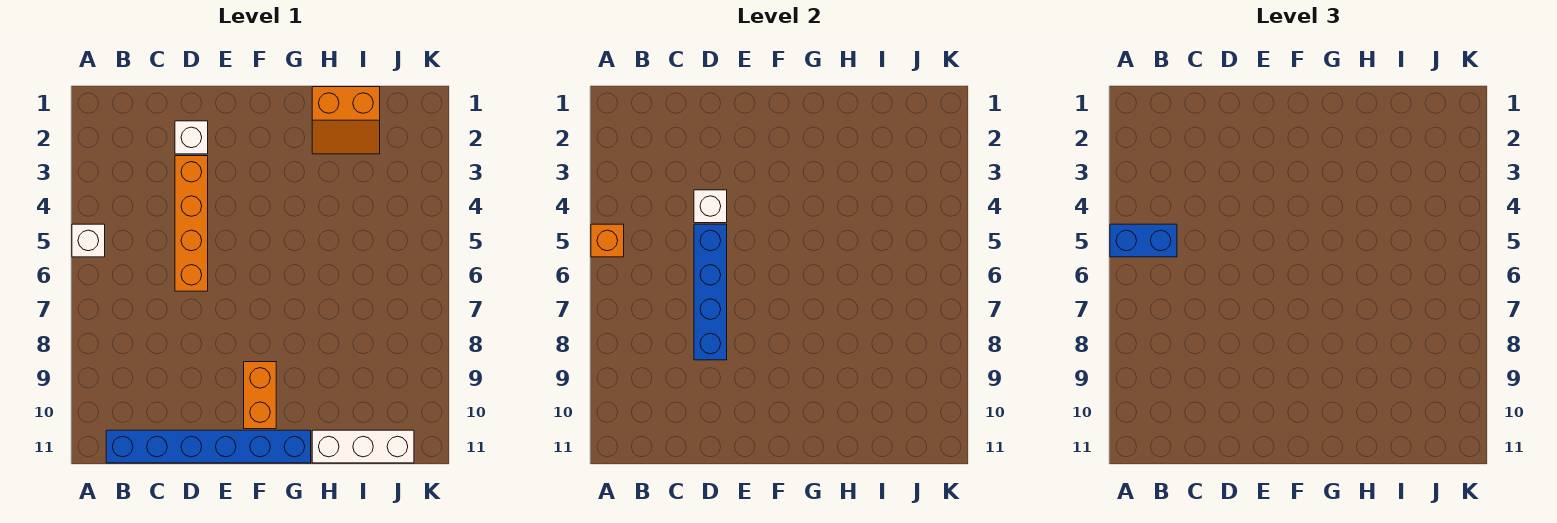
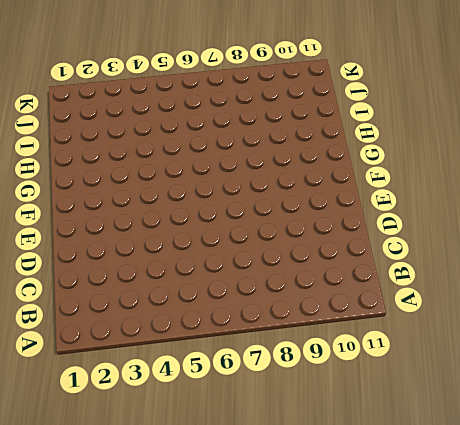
none -> white 1x1 brick [72,224,105,257]
none -> blue 1x6 brick [106,430,311,463]

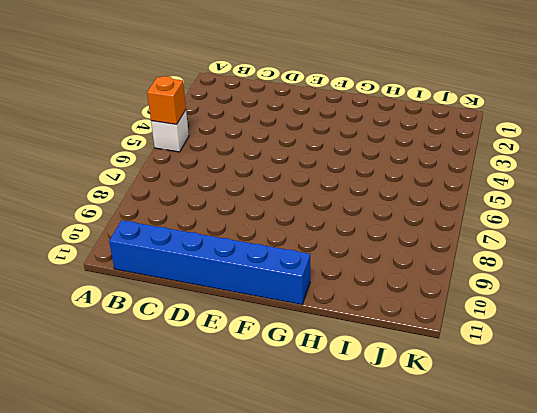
none -> white 1x1 brick [175,121,208,154]
none -> orange 1x4 brick [175,156,208,291]

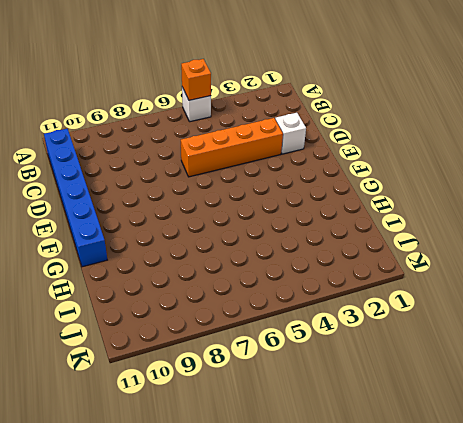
none -> orange 1x2 brick [244,362,276,429]
none -> orange 2x2 slope [312,87,380,154]

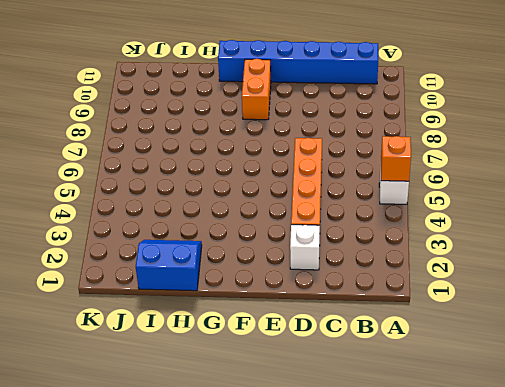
blue 2x2 slope [136,240,202,291] -> orange 2x2 slope [312,87,380,154]
none -> white 1x3 brick [312,430,414,463]
none -> white 1x1 brick [694,190,727,223]

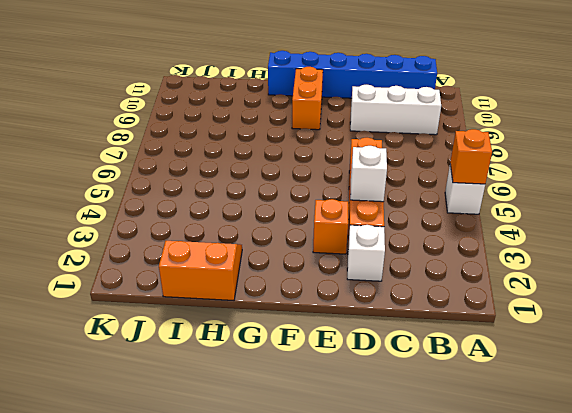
white 1x3 brick [350,85,441,135] -> white 1x3 brick moved to [312,430,414,463]
orange 1x1 brick [313,199,349,254] -> none
none -> blue 1x4 brick [694,224,727,360]
none -> blue 1x2 brick [1110,224,1177,257]

